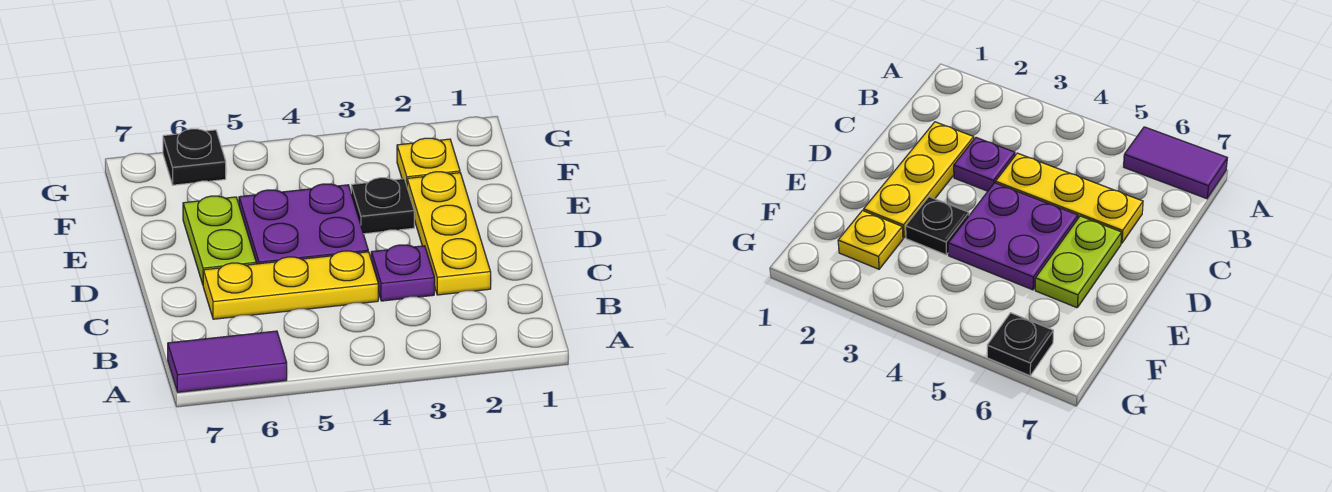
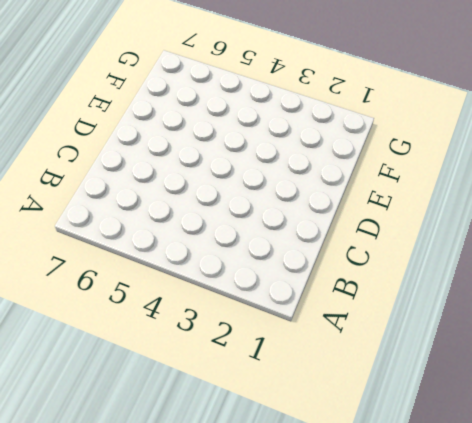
none -> purple 1x2 tile [168,331,287,392]
none -> yellow 1x3 plate [407,172,491,295]

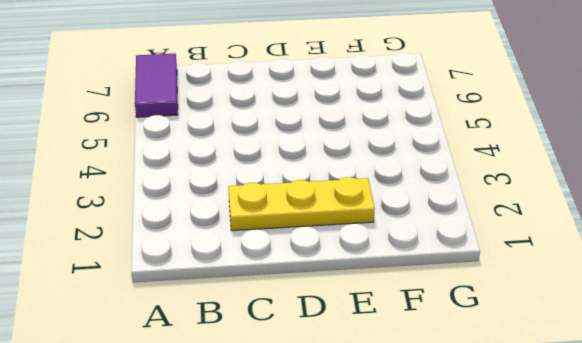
none -> purple 1x1 plate [371,245,434,301]
none -> yellow 1x3 plate [203,251,378,319]

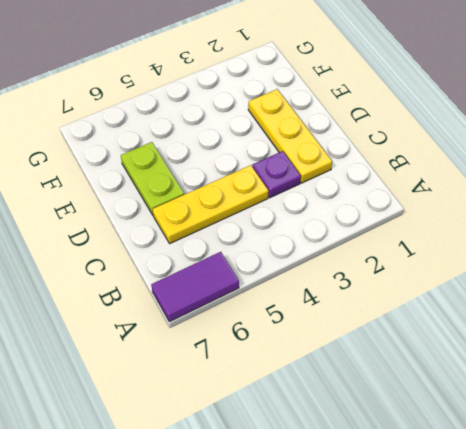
none -> purple 2x2 plate [239,184,368,264]
none -> black 1x1 plate [351,178,414,234]

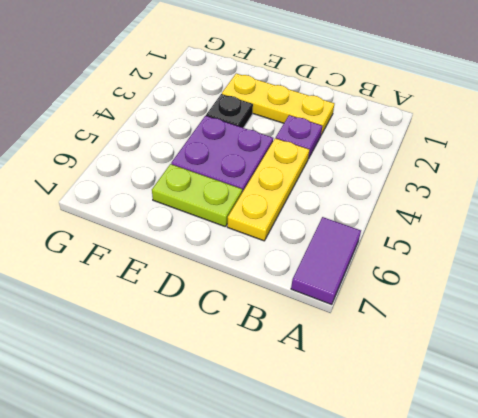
none -> yellow 1x1 plate [397,138,460,185]
none -> black 1x1 plate [163,129,226,185]

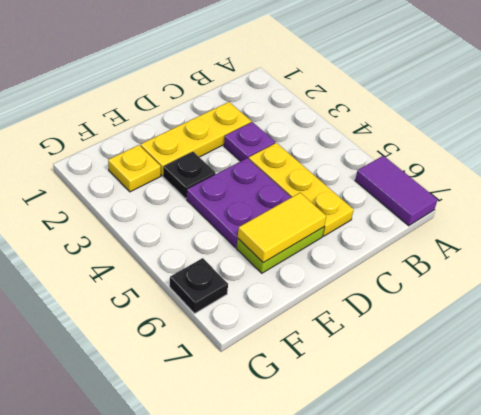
yellow 1x2 tile [238,193,326,263] -> none

